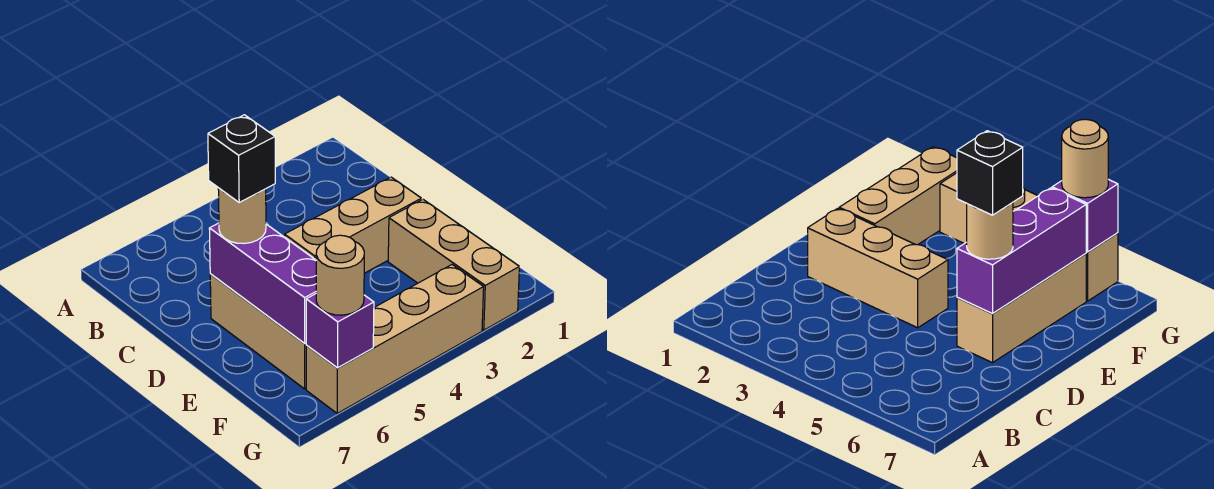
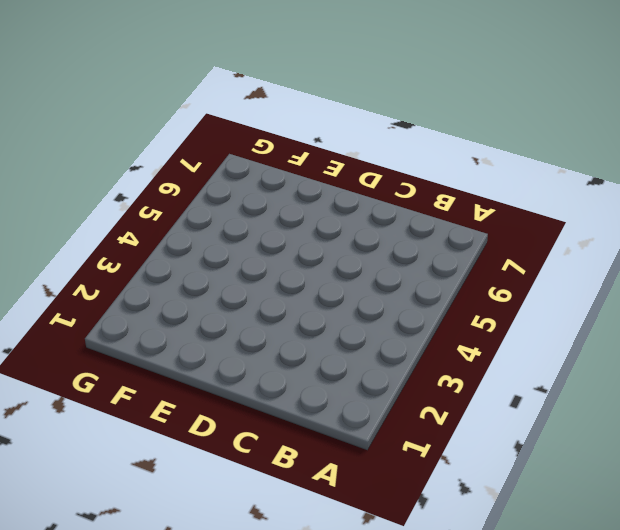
none -> tan 1x3 brick [285,177,421,273]
none -> tan 1x3 brick [210,274,306,389]

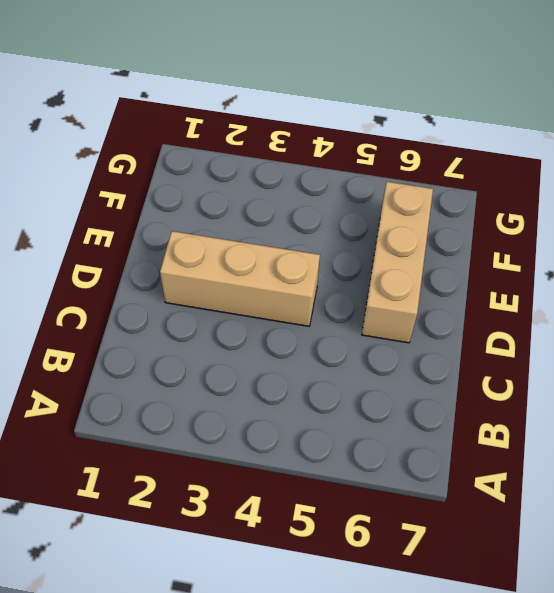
none -> tan 1x3 brick [388,199,519,330]
none -> tan 1x4 brick [306,265,484,413]

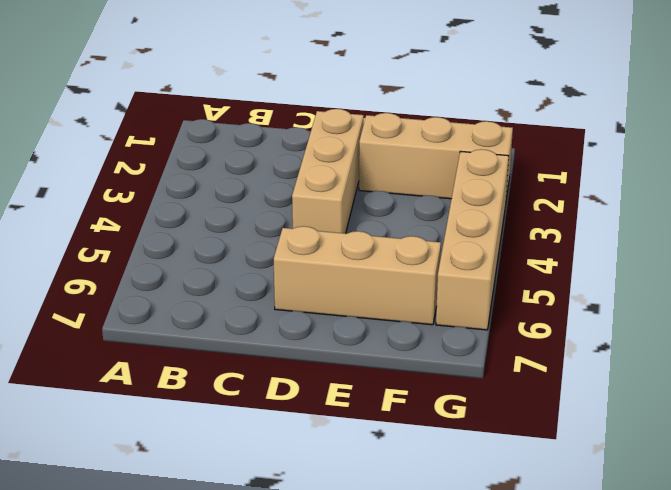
none -> purple 1x3 brick [209,223,316,343]
none -> purple 1x1 brick [306,294,374,368]

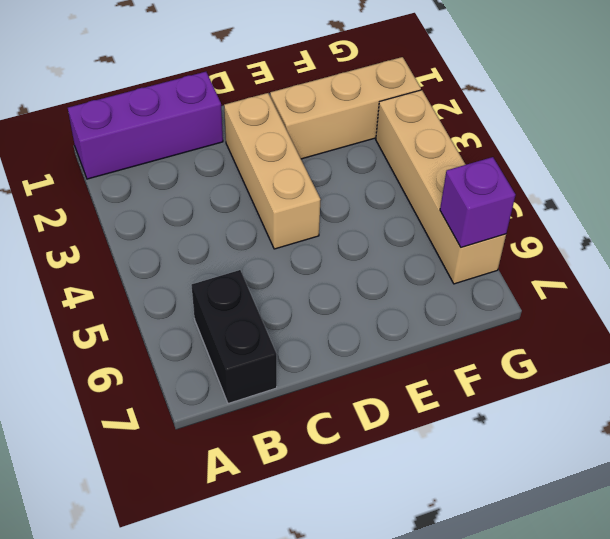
purple 1x3 brick [68,72,223,179] -> purple 1x3 brick moved to [209,223,316,343]
black 1x2 brick [191,270,277,404] -> none
none -> tan 1x3 brick [210,274,306,389]
none -> tan 1x1 round brick [218,188,266,244]

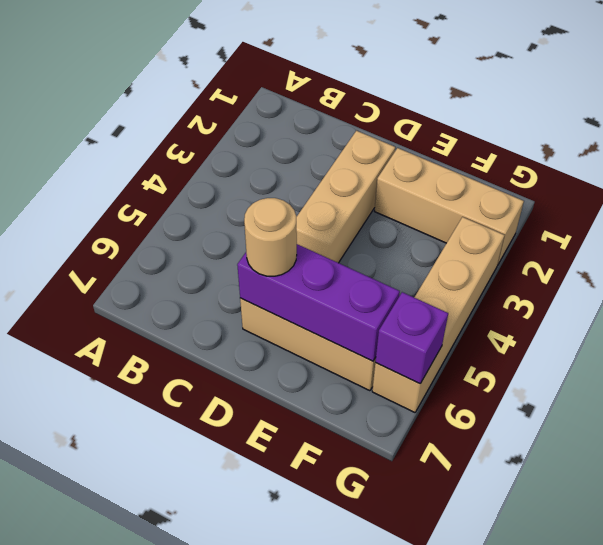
none -> tan 1x1 round brick [316,235,364,315]
none -> black 1x1 brick [208,115,275,202]

